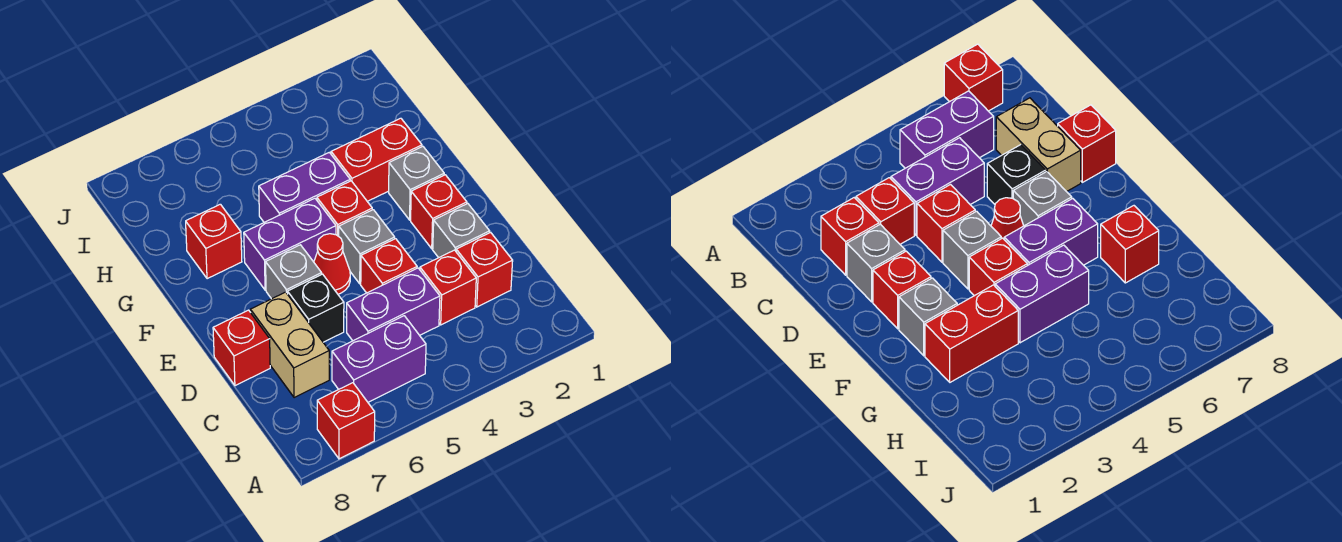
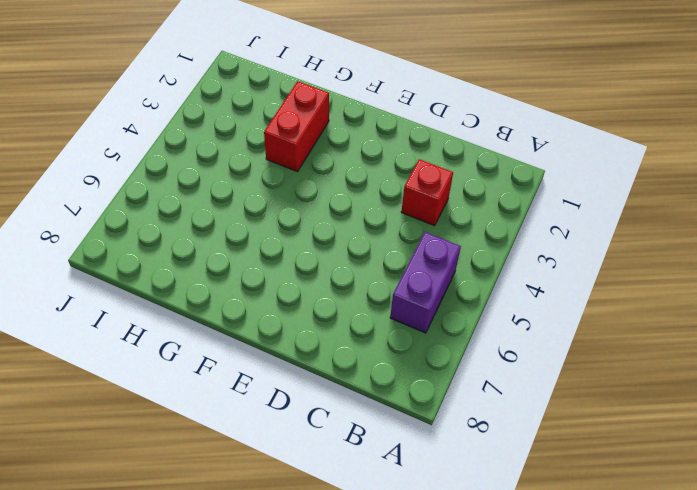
none -> red 1x1 brick [317,383,375,459]
none -> red 1x1 brick [456,232,513,307]
none -> purple 1x2 brick [347,268,440,341]

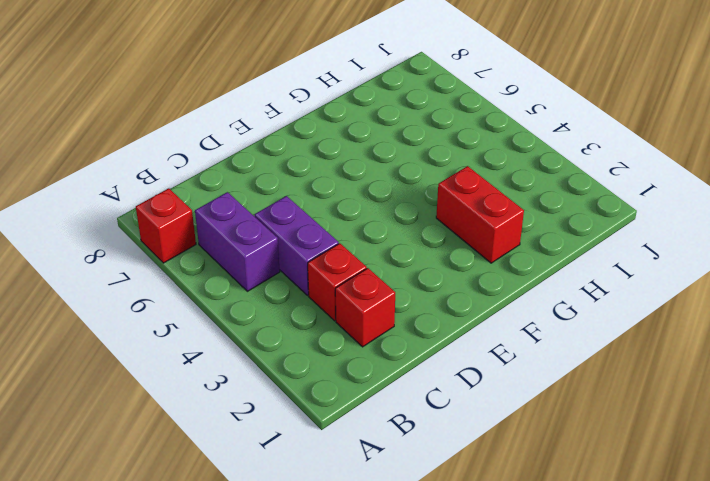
none -> tan 1x2 brick [250,292,329,398]
none -> grey 1x1 brick [433,204,490,258]
none -> red 1x1 brick [361,239,417,293]

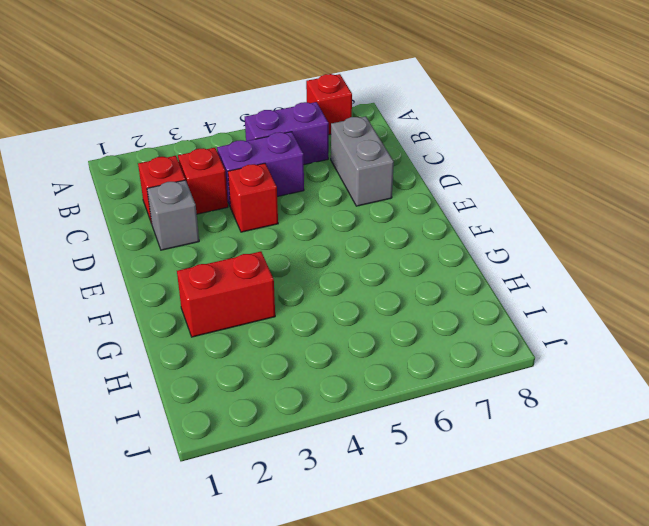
grey 1x2 brick [331,116,394,206] -> tan 1x2 brick [250,292,329,398]
none -> black 1x1 brick [288,274,344,342]
none -> red 1x1 brick [213,310,270,386]
none -> red 1x1 brick [411,175,467,249]

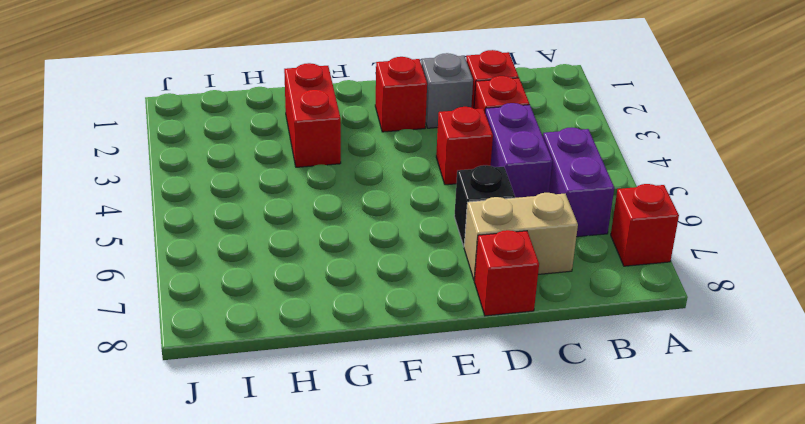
none -> grey 1x1 brick [339,210,395,284]
none -> red 1x1 cone [314,234,350,294]
none -> grey 1x1 brick [266,245,322,299]

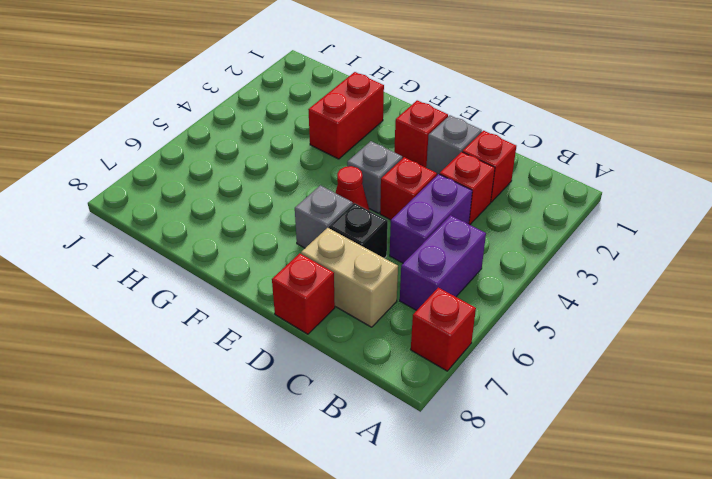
none -> grey 1x1 brick [389,147,444,220]
none -> red 1x1 brick [317,181,372,236]
none -> purple 1x2 brick [244,198,336,290]

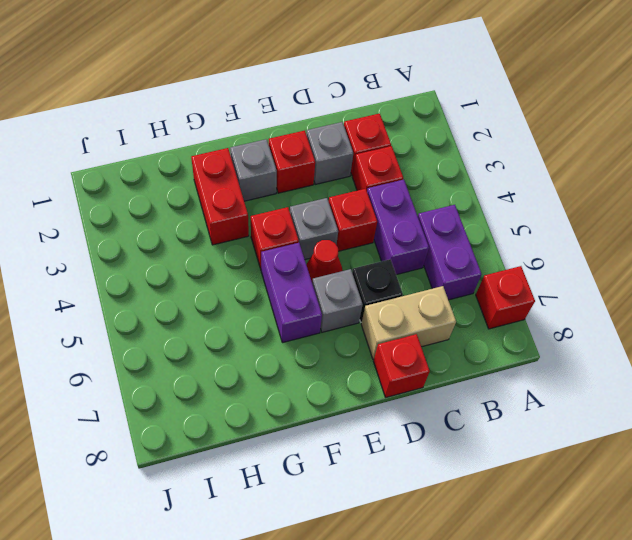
none -> purple 1x2 brick [259,152,350,222]
none -> red 1x1 brick [186,204,242,279]

